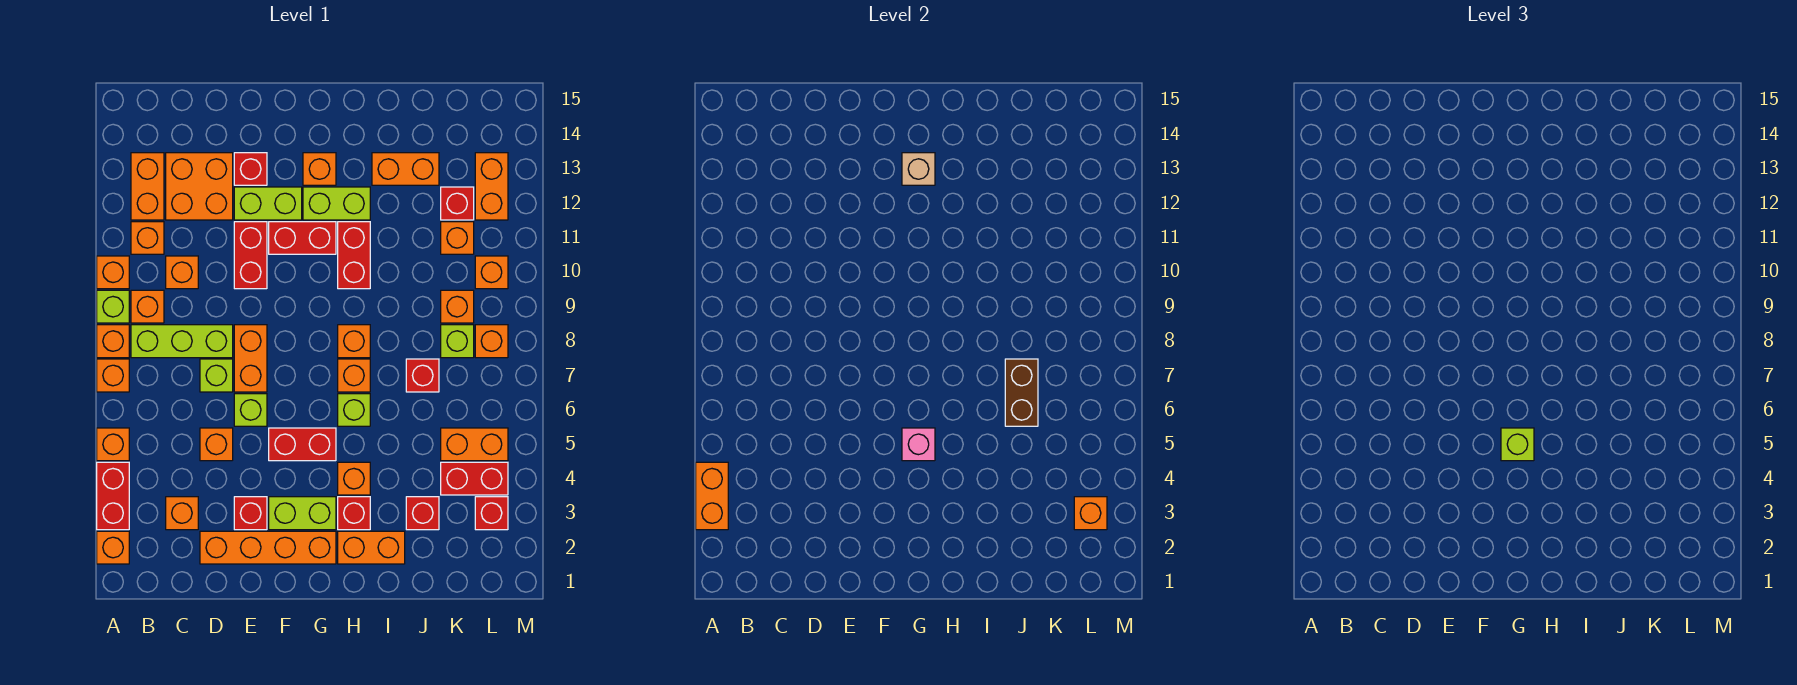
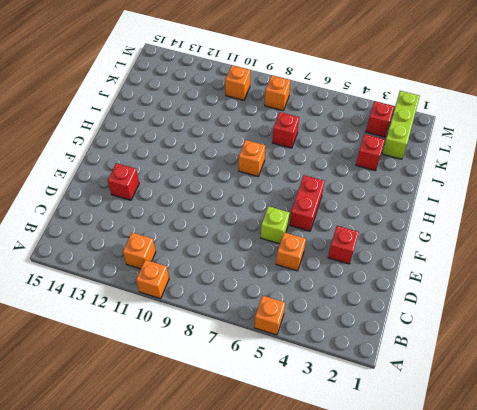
lime 1x3 brick [382,91,420,159] -> lime 1x3 brick moved to [131,325,233,358]
none -> orange 1x1 brick [97,531,129,564]
none -> red 1x2 brick [97,462,129,530]
none -> orange 1x1 brick [97,359,129,392]
none -> orange 1x1 brick [97,325,129,358]

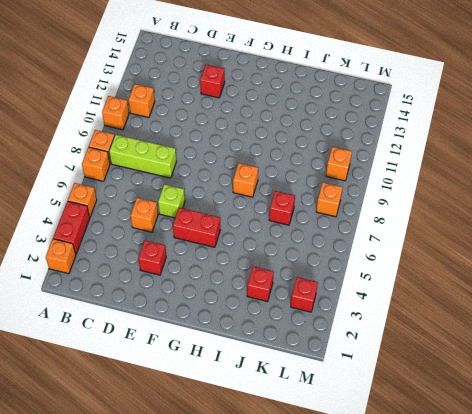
none -> lime 1x1 brick [97,290,129,323]
none -> orange 1x1 brick [131,290,164,323]
none -> orange 1x2 brick [131,153,164,220]
none -> orange 1x1 brick [166,497,198,530]

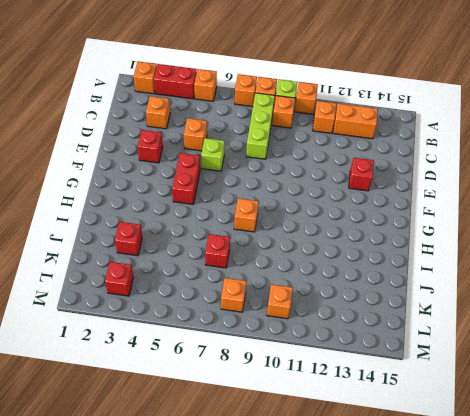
none -> orange 1x1 brick [166,256,198,289]
none -> orange 2x2 brick [166,153,233,220]
none -> orange 1x4 brick [200,531,336,564]
none -> lime 1x1 brick [200,359,233,392]

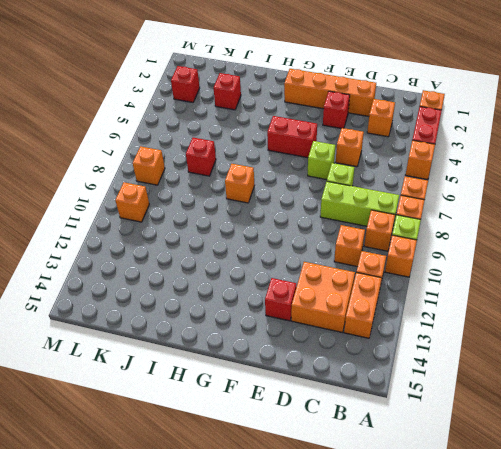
none -> orange 1x2 brick [234,325,267,392]
none -> red 1x2 brick [234,222,267,289]
none -> lime 1x2 brick [234,187,302,220]
none -> lime 1x2 brick [269,497,336,530]

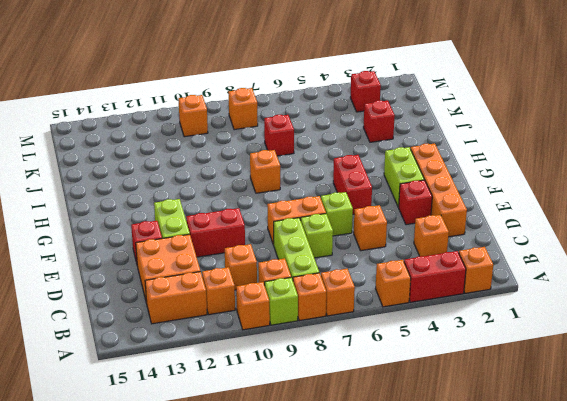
none -> red 1x2 brick [269,222,336,254]
none -> lime 1x2 brick [303,187,370,220]
none -> orange 1x1 brick [303,153,336,185]
none -> orange 1x2 brick [338,531,405,564]

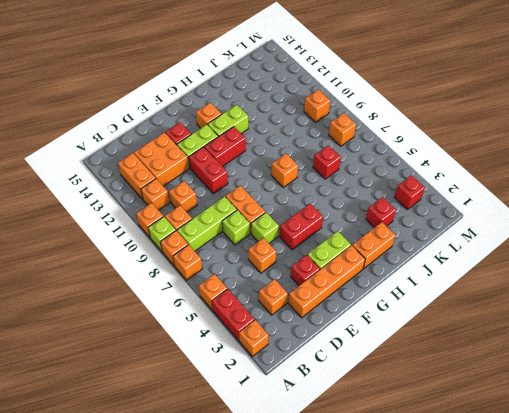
none -> red 1x1 brick [338,497,370,530]
none -> orange 1x1 brick [338,462,370,495]
none -> lime 1x1 brick [338,394,370,426]
none -> orange 1x1 brick [338,359,370,392]

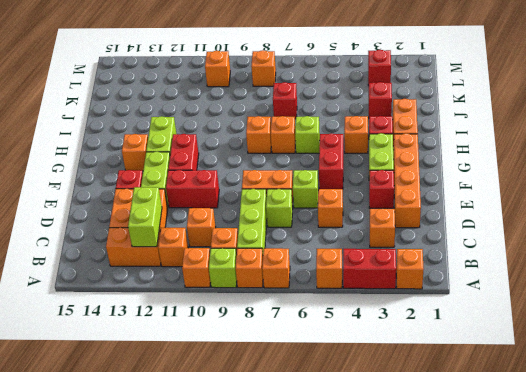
lime 1x2 brick [128,187,162,247] -> none
none -> red 1x2 brick [338,222,370,289]
none -> orange 1x2 brick [372,153,439,185]
none -> red 1x2 brick [441,462,508,495]
none -> orange 1x2 brick [441,428,508,461]

